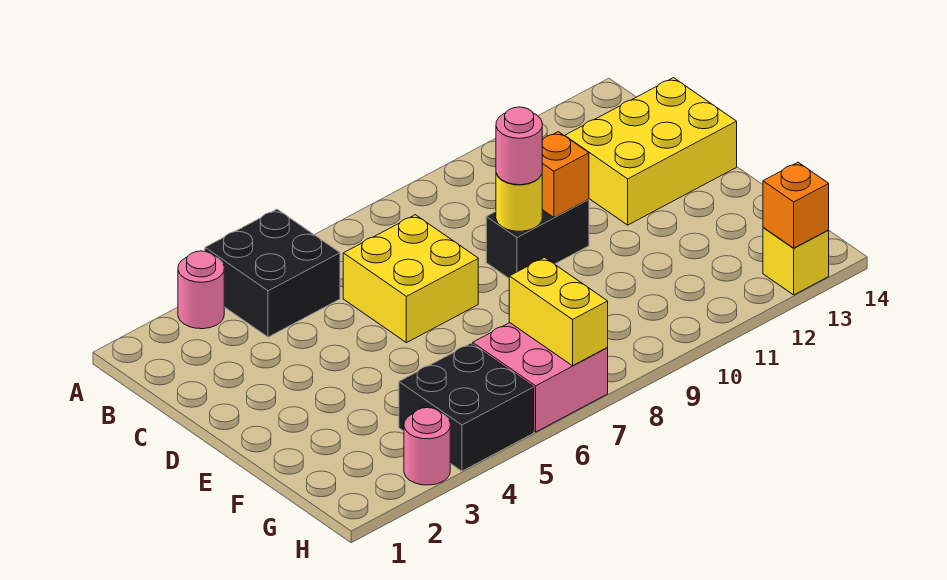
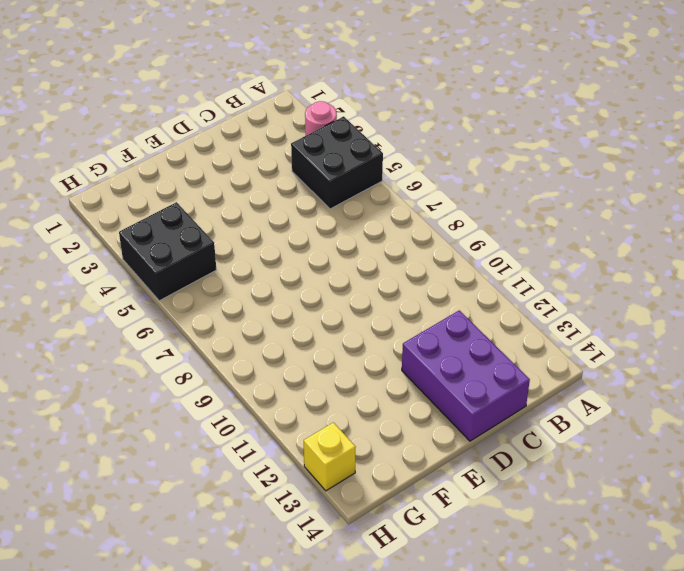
purple 2x3 brick [402,310,530,441] -> yellow 2x3 brick [565,78,737,225]
none -> yellow 2x2 brick [343,215,478,343]
none -> black 1x2 brick [486,200,589,278]
none -> pink 2x2 brick [473,323,608,432]

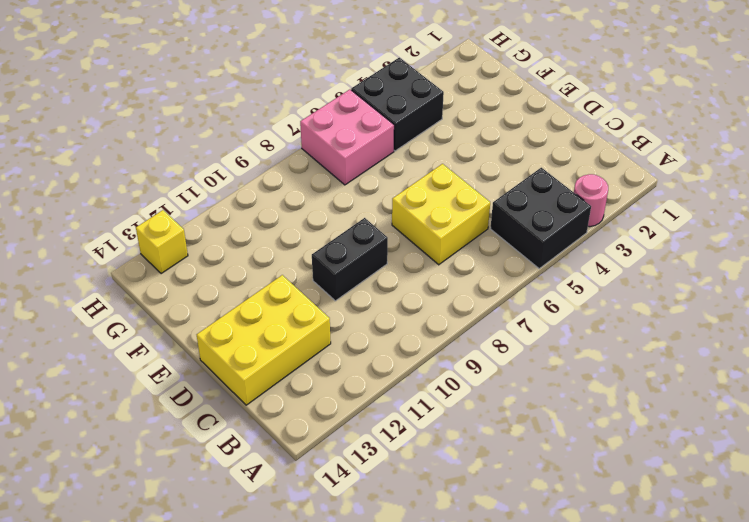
none -> pink 1x1 round brick [404,408,450,485]
none -> yellow 1x1 round brick [496,173,542,231]
none -> orange 1x1 brick [542,132,589,217]

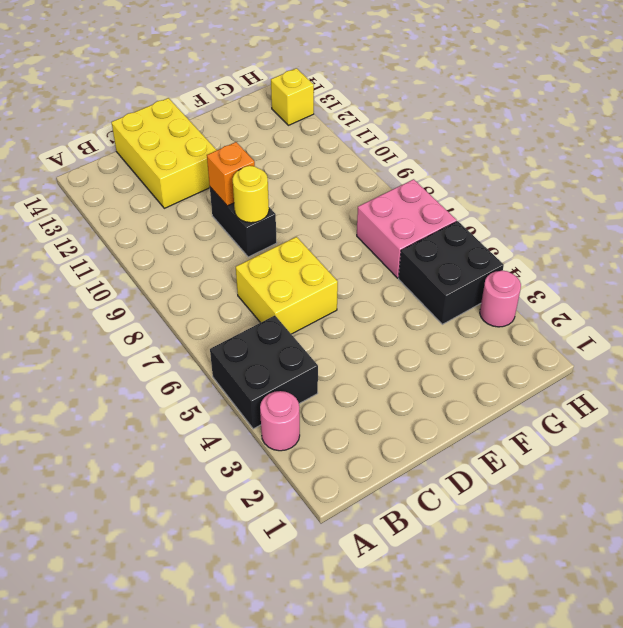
none -> yellow 1x2 brick [509,258,608,366]
none -> orange 1x1 brick [763,162,829,248]
none -> pink 1x1 round brick [496,107,542,185]

